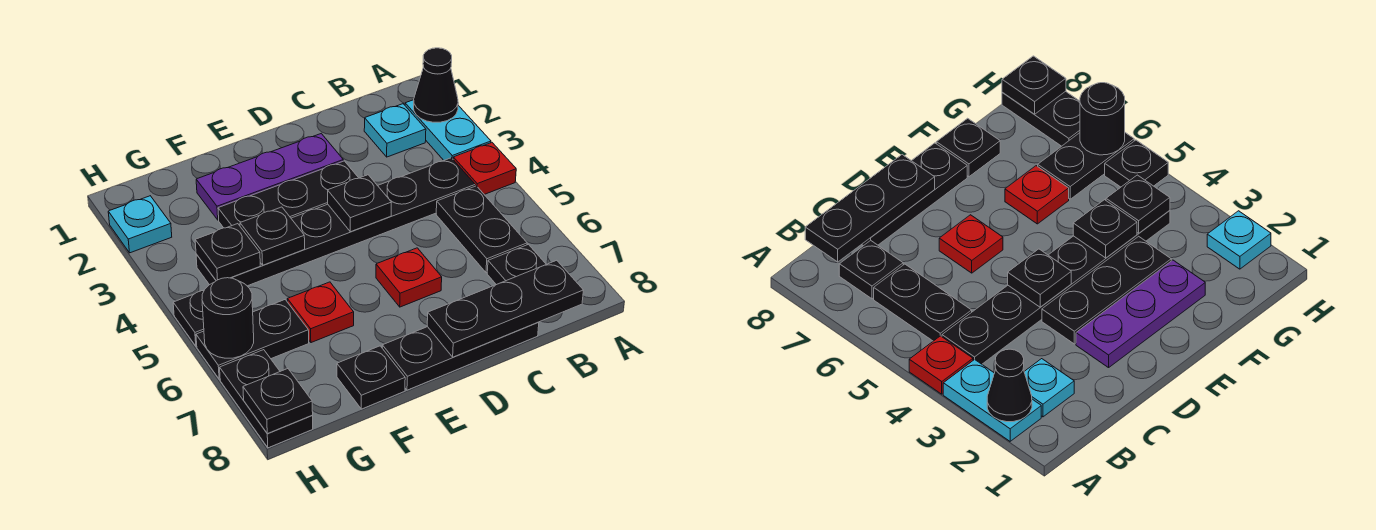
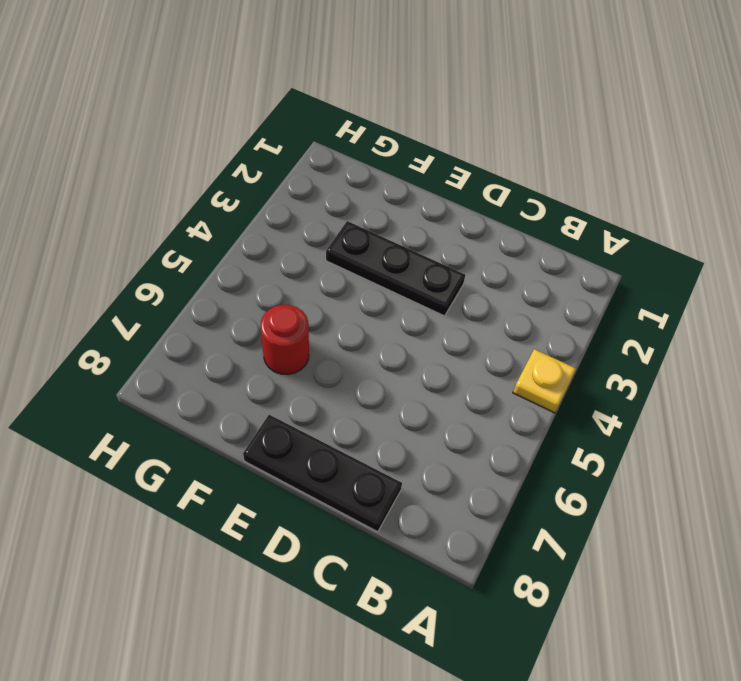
yellow 1x1 plate [513,349,576,413] -> red 1x1 plate [453,143,516,194]
red 1x1 round brick [260,305,309,374] -> red 1x1 plate [287,282,354,343]
none -> cyan 1x2 plate [405,100,491,160]
none -> cyan 1x1 plate [364,104,426,157]
none -> black 1x6 plate [196,158,475,286]

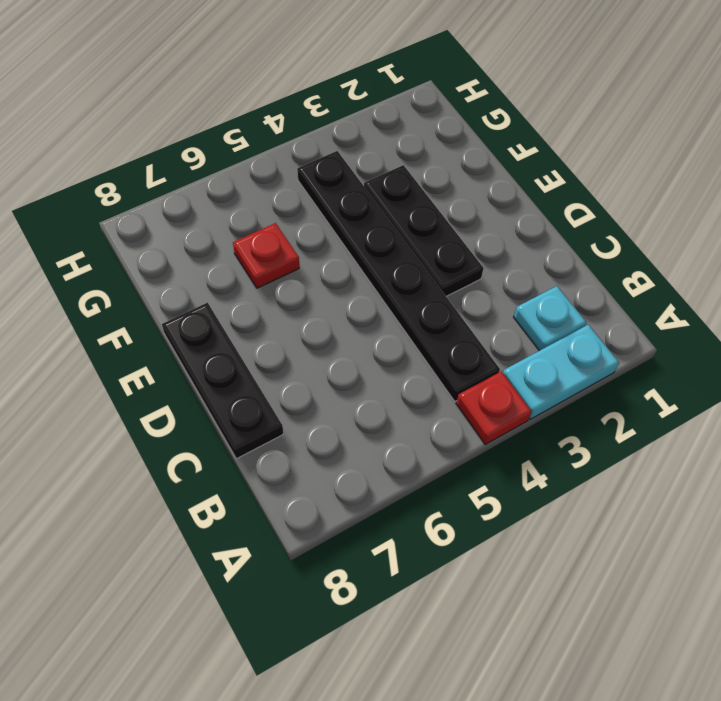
none -> black 1x2 plate [436,186,527,273]
none -> black 1x1 plate [487,244,546,285]
none -> purple 1x3 plate [196,134,343,220]

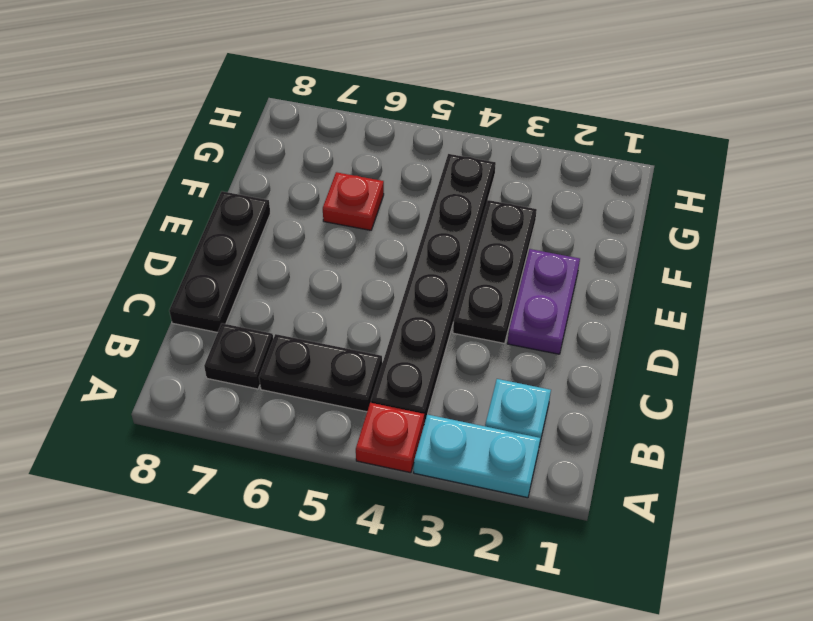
purple 1x2 plate [507,249,580,354] -> purple 1x3 plate [196,134,343,220]
none -> red 1x1 plate [376,248,442,307]
none -> black 1x1 plate [337,346,405,409]
none -> black 1x2 plate [196,300,309,379]

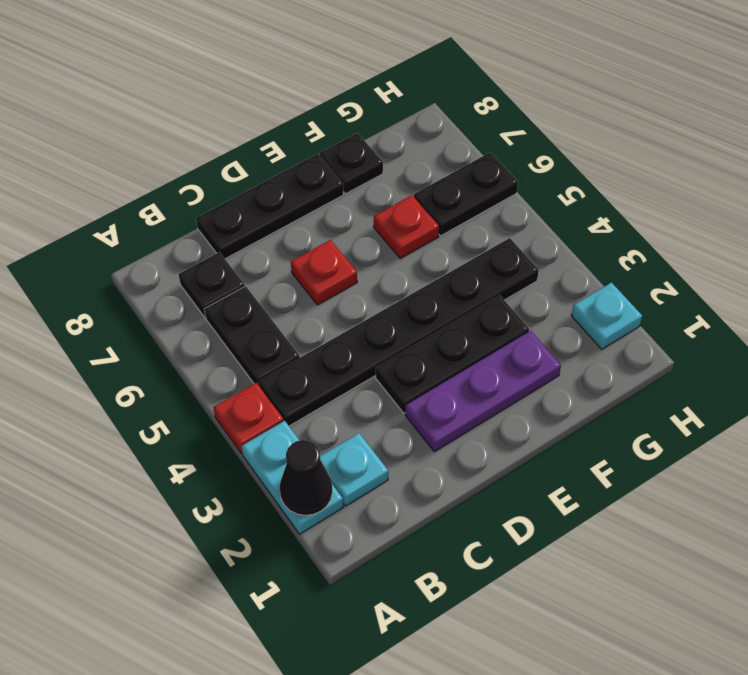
none -> black 1x1 plate [173,291,204,346]
none -> black 1x2 plate [220,350,313,448]
none -> black 1x3 plate [427,260,584,357]

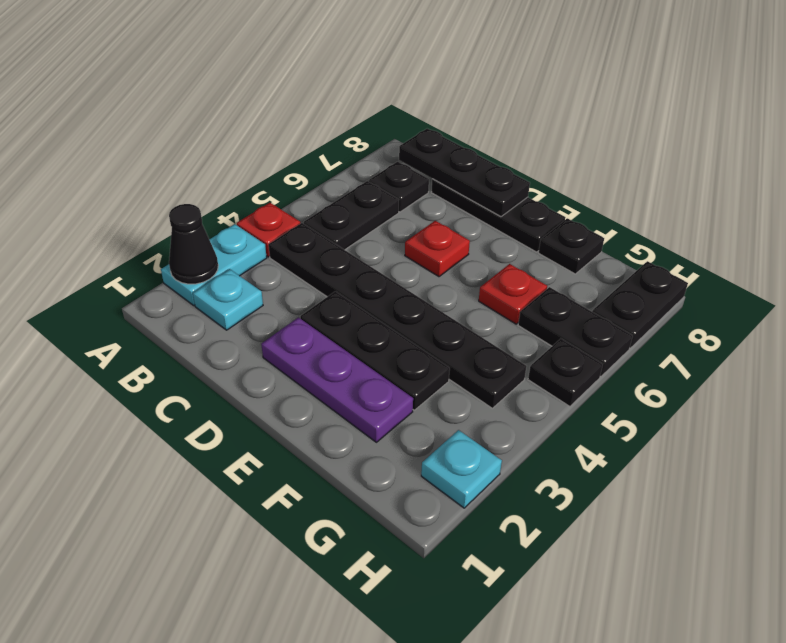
none -> black 1x1 plate [328,175,391,232]
none -> black 1x1 plate [240,207,305,265]
none -> black 1x1 plate [195,224,260,281]

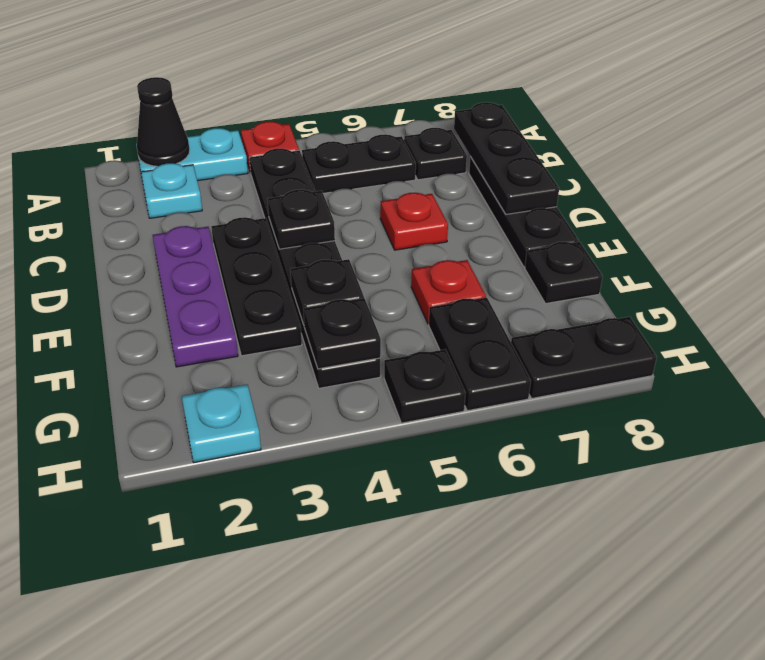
none -> black 1x1 round brick [202,278,254,358]
none -> black 1x1 plate [243,369,313,434]

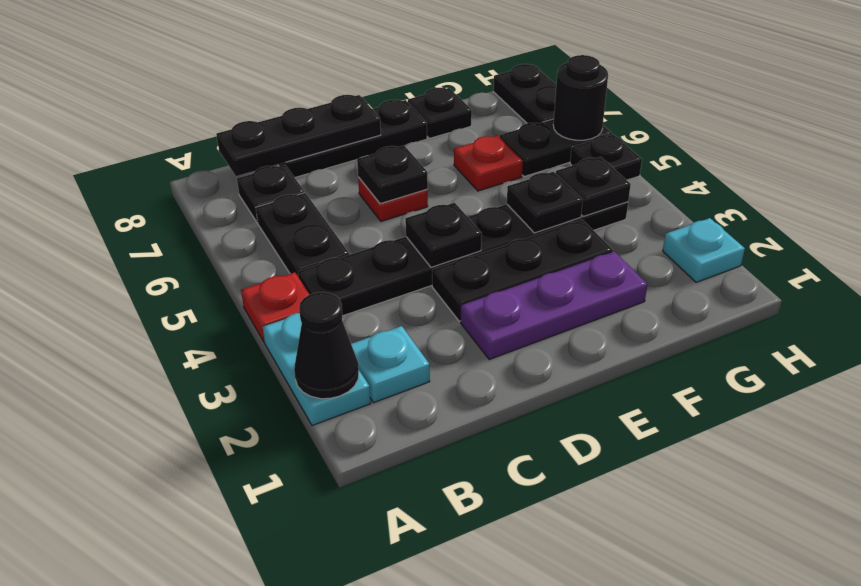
black 1x1 plate [357,145,428,204] -> black 1x1 plate moved to [243,369,313,434]

